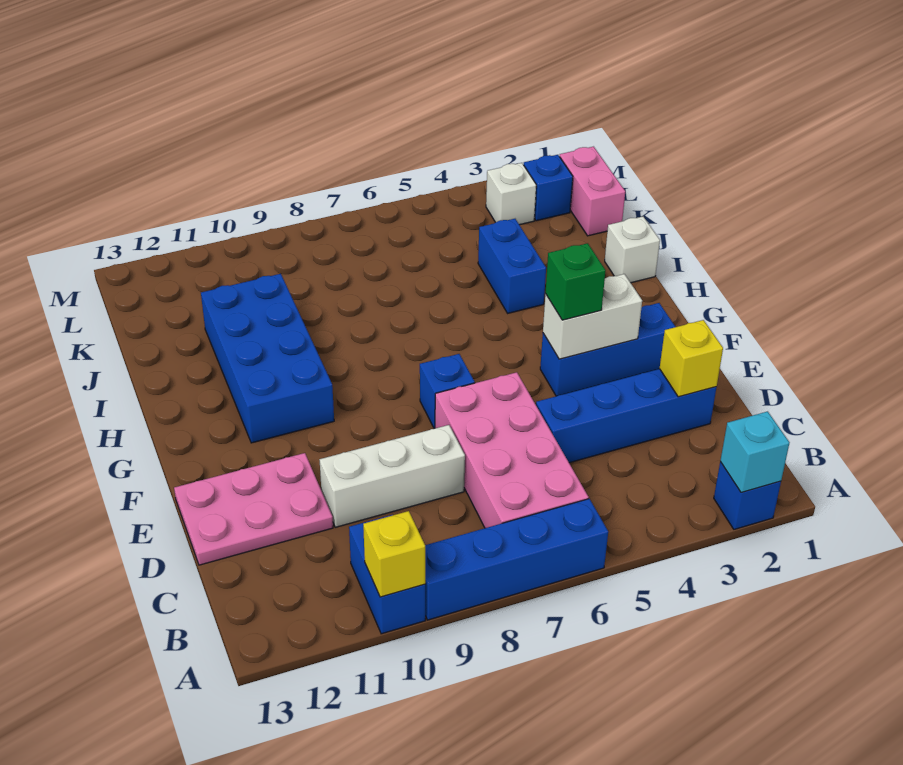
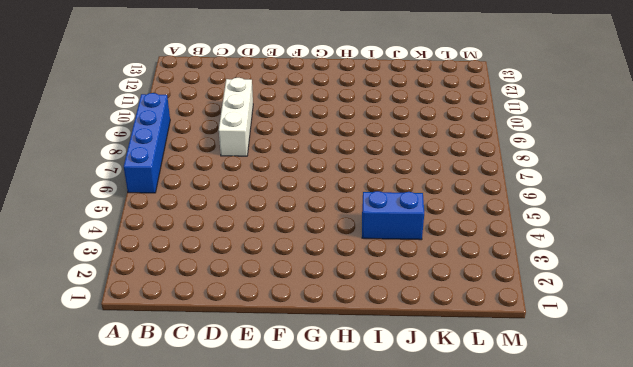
none -> blue 1x1 brick [714,462,781,529]
none -> blue 1x2 brick [349,515,425,634]
none -> pink 2x4 brick [435,372,589,528]

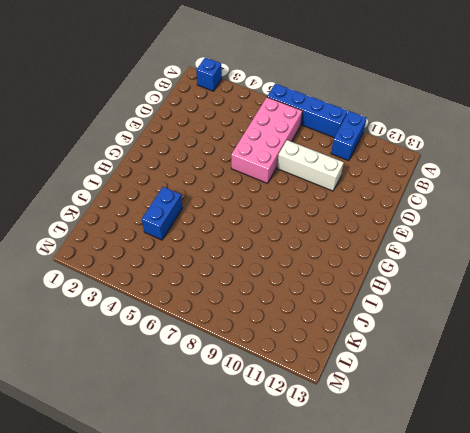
none -> blue 1x4 brick [536,369,717,463]
none -> pink 2x3 plate [174,453,333,565]
none -> blue 1x3 brick [540,303,675,396]

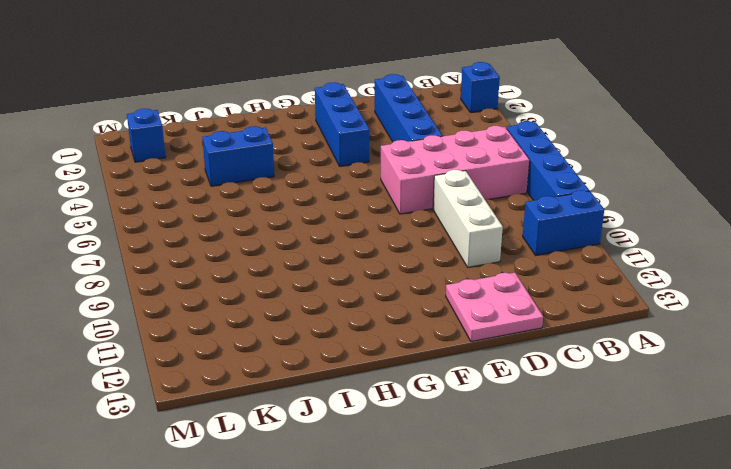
pink 2x2 plate [446,273,543,342] -> pink 2x3 plate [174,453,333,565]
none -> blue 1x1 brick [420,354,475,429]
none -> blue 2x4 brick [201,274,334,443]
none -> white 1x1 brick [605,217,660,283]

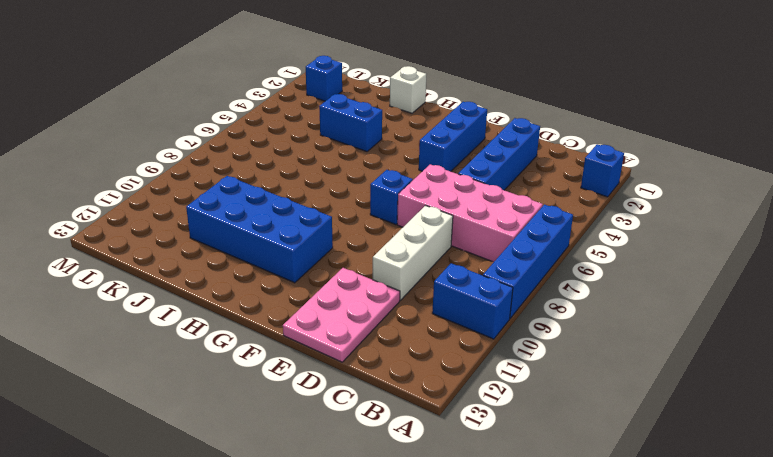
none -> pink 1x2 brick [560,147,625,236]
none -> white 1x1 brick [486,163,536,225]
none -> cyan 1x1 brick [720,411,789,493]

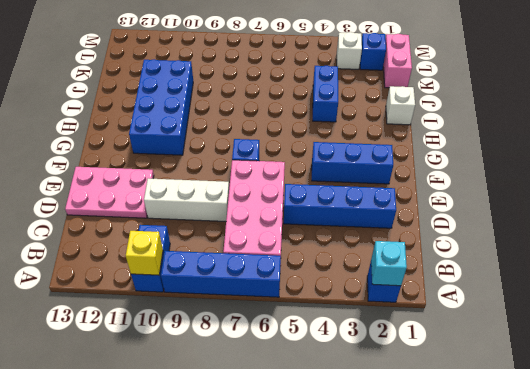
none -> yellow 1x1 brick [660,320,723,397]
none -> white 1x2 brick [543,274,642,359]
none -> green 1x1 brick [545,243,606,320]

